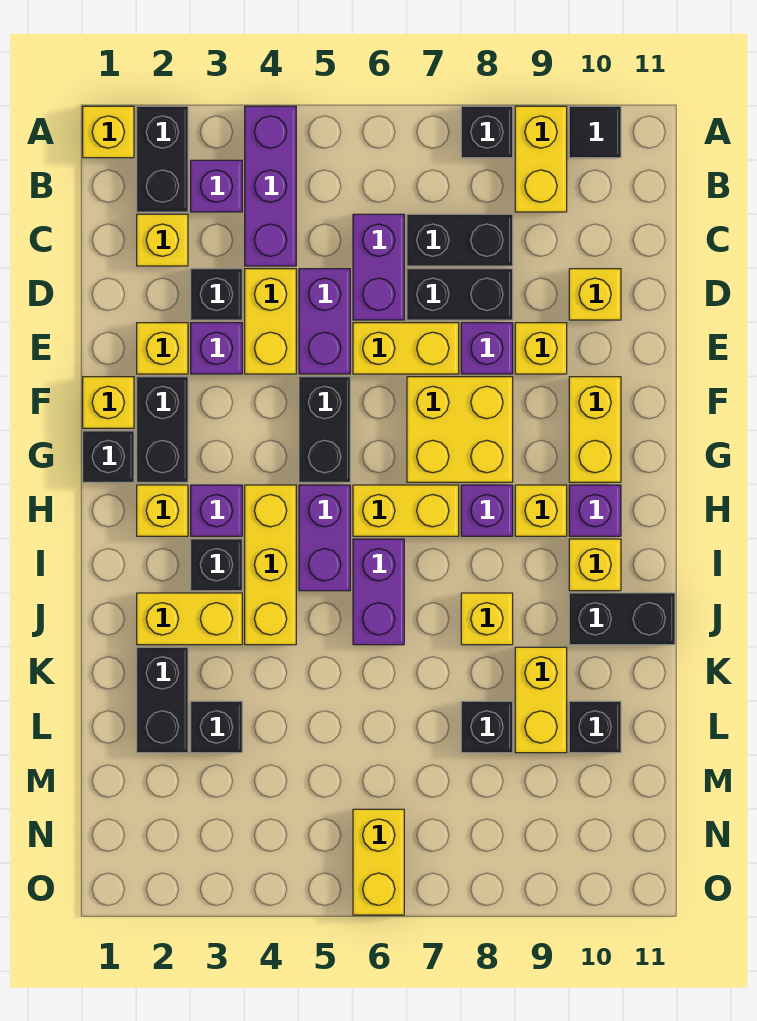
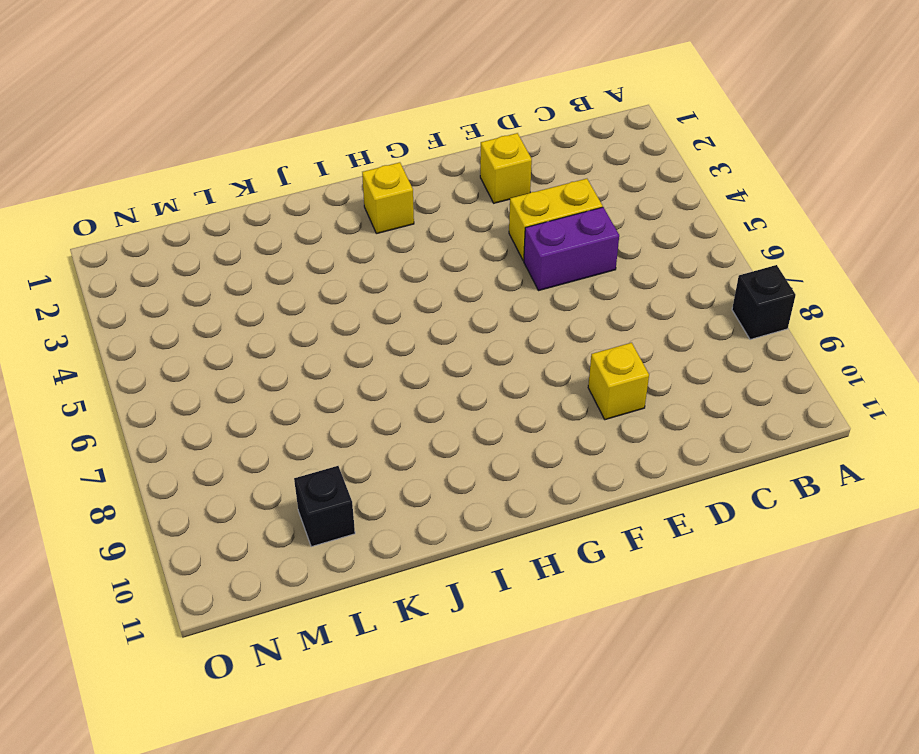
none -> yellow 1x1 brick [83,106,134,158]
none -> black 1x2 brick [137,106,188,212]
none -> purple 1x3 brick [245,106,296,266]
none -> yellow 1x2 brick [515,106,567,212]

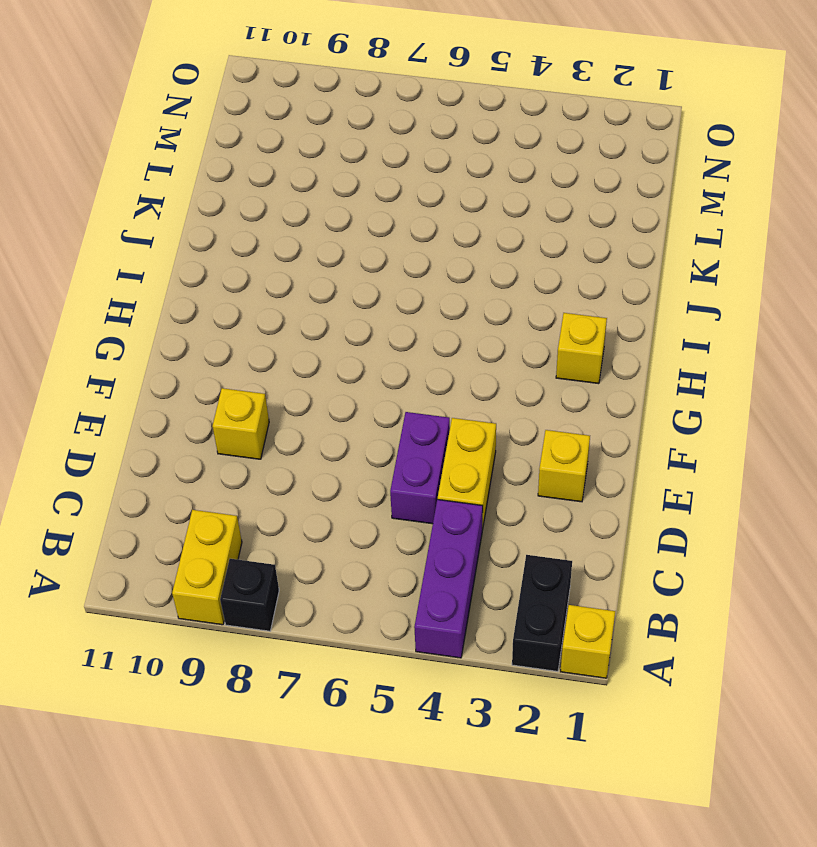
none -> black 1x1 tile [569,106,621,158]
none -> purple 1x1 brick [191,160,242,212]
none -> yellow 1x1 brick [137,214,188,266]
none -> purple 1x2 brick [353,214,404,320]

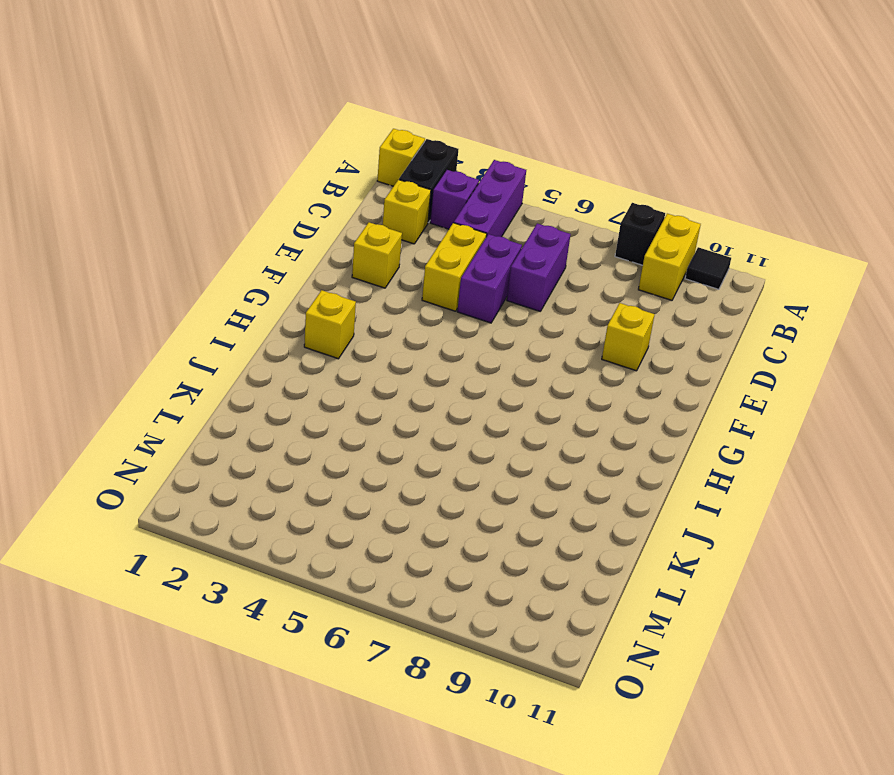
none -> black 1x2 brick [407,214,513,266]
none -> black 1x1 brick [191,269,242,320]
none -> black 1x2 brick [407,269,513,320]
none -> yellow 1x1 brick [569,269,621,320]

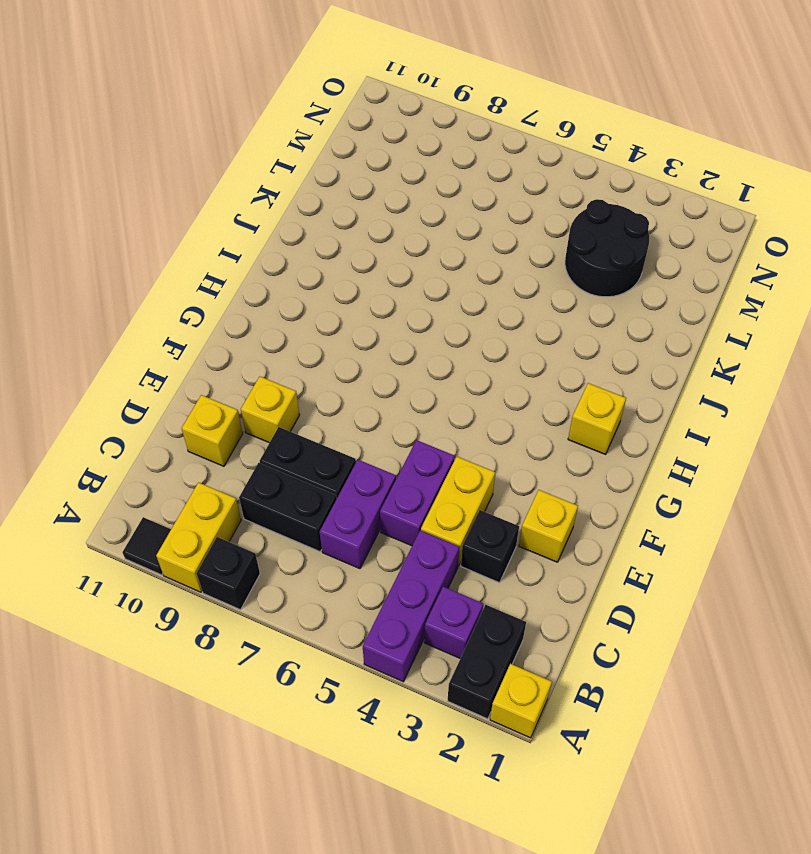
black 2x2 round brick [565,199,649,297] -> black 1x1 brick [191,701,242,753]
none -> yellow 1x1 brick [137,214,188,266]
none -> purple 1x1 brick [191,323,242,374]
none -> yellow 1x2 brick [353,323,459,374]
none -> purple 1x1 brick [461,323,513,374]

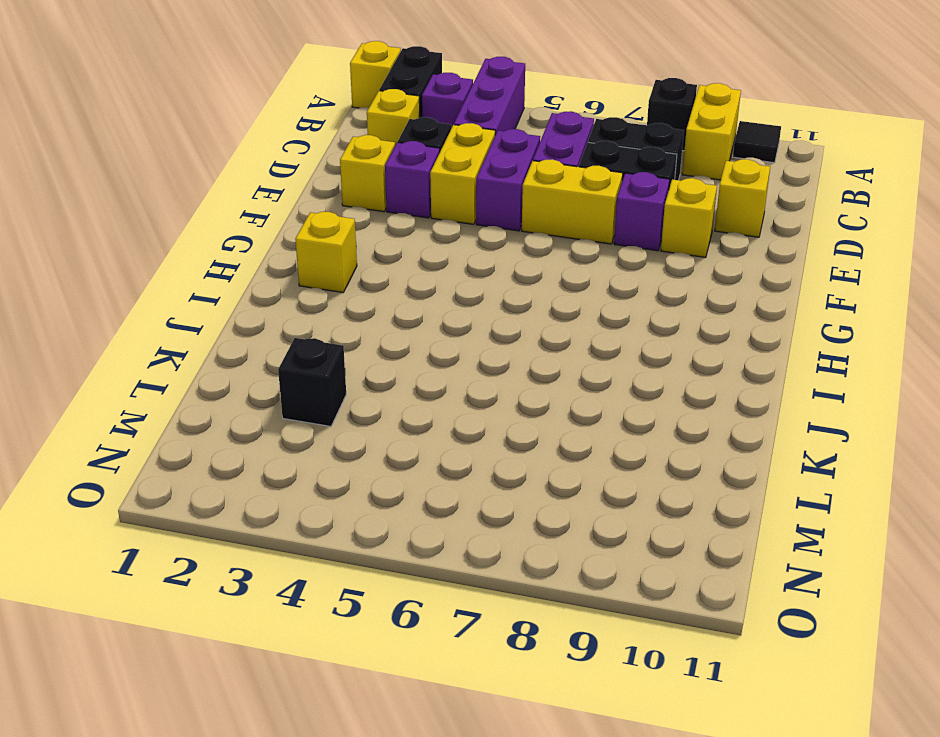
none -> yellow 1x1 brick [83,377,134,428]
none -> black 1x2 brick [137,377,188,482]
none -> black 1x2 brick [299,377,350,482]
none -> yellow 2x2 brick [407,377,513,482]

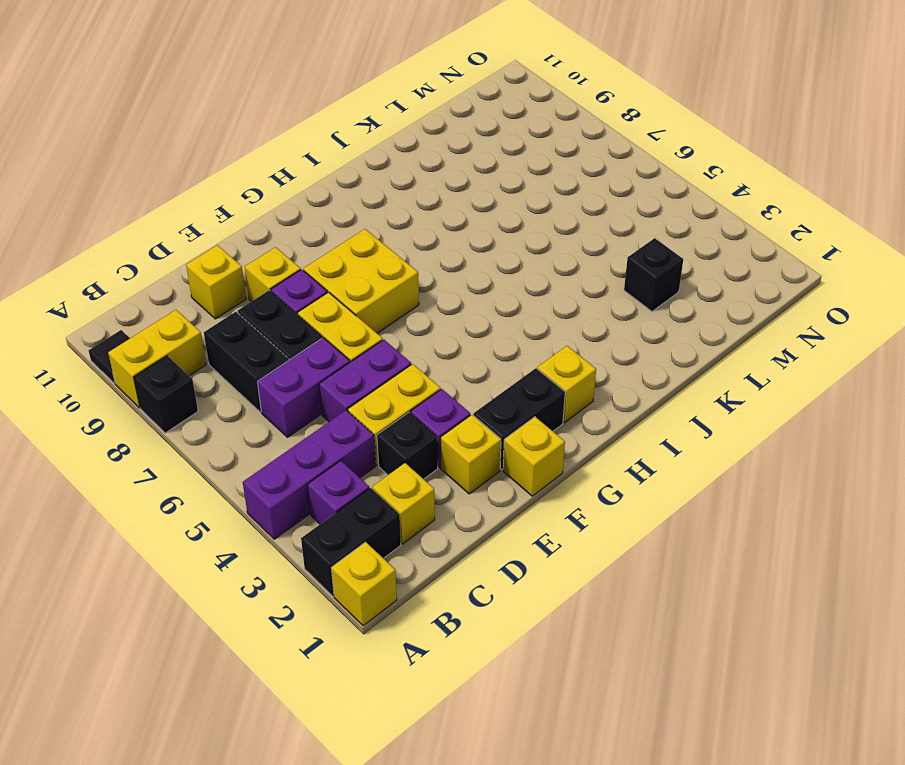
none -> black 1x2 brick [299,377,350,482]
none -> yellow 1x2 brick [569,377,621,482]
none -> black 1x1 brick [83,431,134,482]
none -> purple 1x1 brick [191,485,242,536]

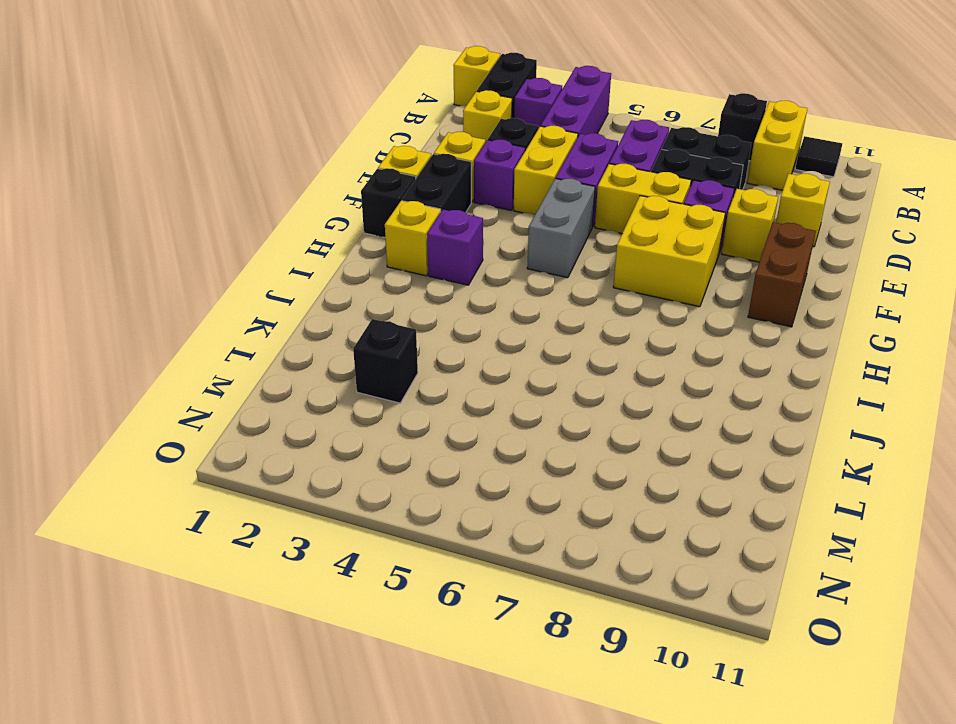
grey 1x2 brick [527,178,595,278] -> black 1x2 brick [299,377,350,482]
brown 1x2 brick [748,222,816,327] -> yellow 1x2 brick [569,377,621,482]
none -> yellow 1x3 brick [245,485,296,645]
none -> purple 1x2 brick [299,485,350,591]
none -> yellow 1x2 brick [353,485,459,536]
none -> purple 1x1 brick [461,485,513,536]

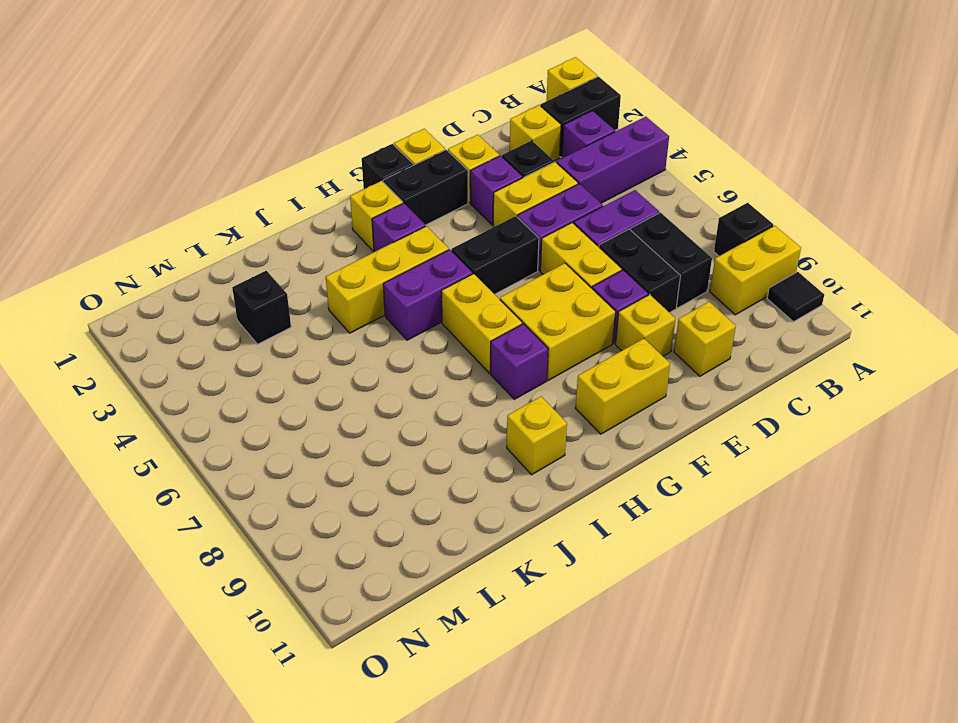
none -> yellow 1x1 brick [515,485,567,536]
none -> purple 1x1 brick [569,485,621,536]
none -> black 1x1 brick [191,539,242,591]
none -> purple 1x2 brick [353,539,404,645]

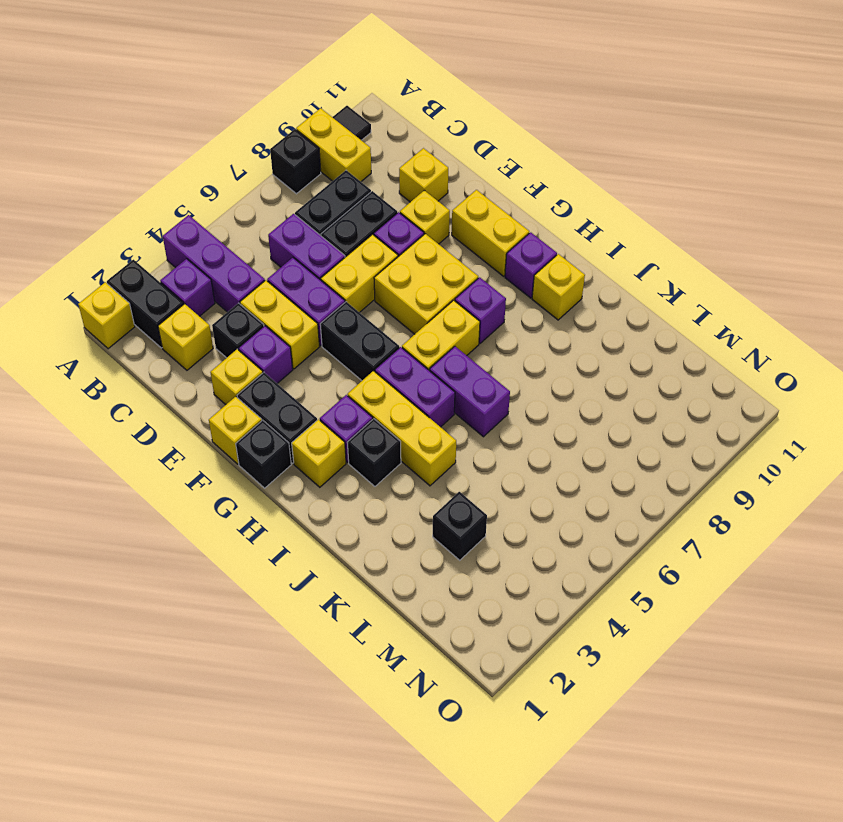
none -> yellow 1x1 brick [515,485,567,536]
none -> yellow 1x2 brick [137,593,242,645]
none -> yellow 1x1 brick [461,593,513,645]
none -> black 1x2 brick [569,593,675,645]

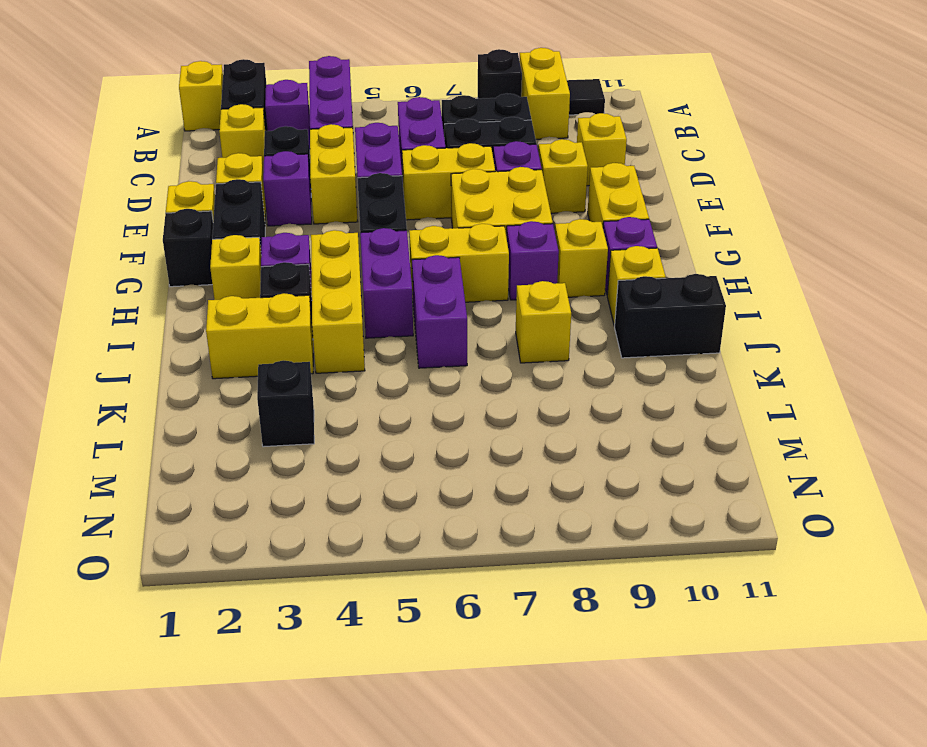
none -> black 1x2 brick [137,647,188,753]
none -> yellow 1x2 brick [515,647,567,753]
none -> black 1x1 brick [461,701,513,753]
none -> black 1x1 brick [569,701,621,753]

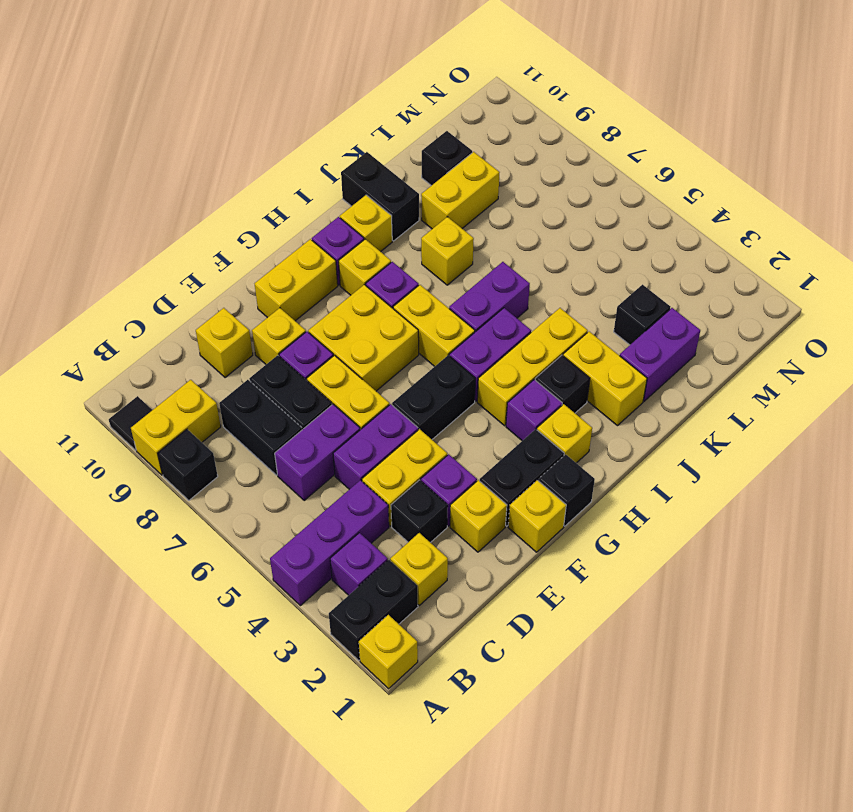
purple 1x2 brick [620,308,700,401] -> black 1x2 brick [137,647,188,753]
none -> black 1x1 brick [461,701,513,753]
none -> yellow 1x2 brick [353,809,404,915]

